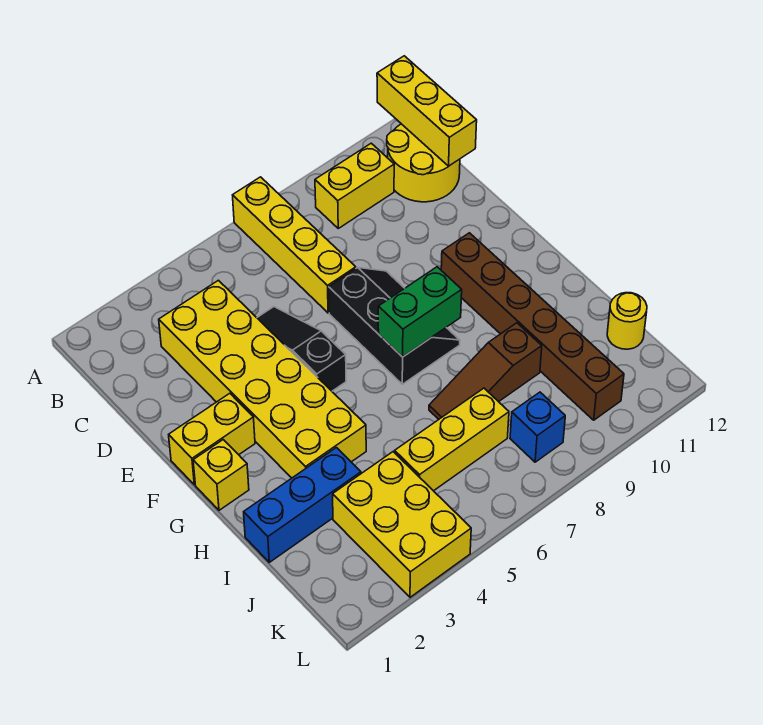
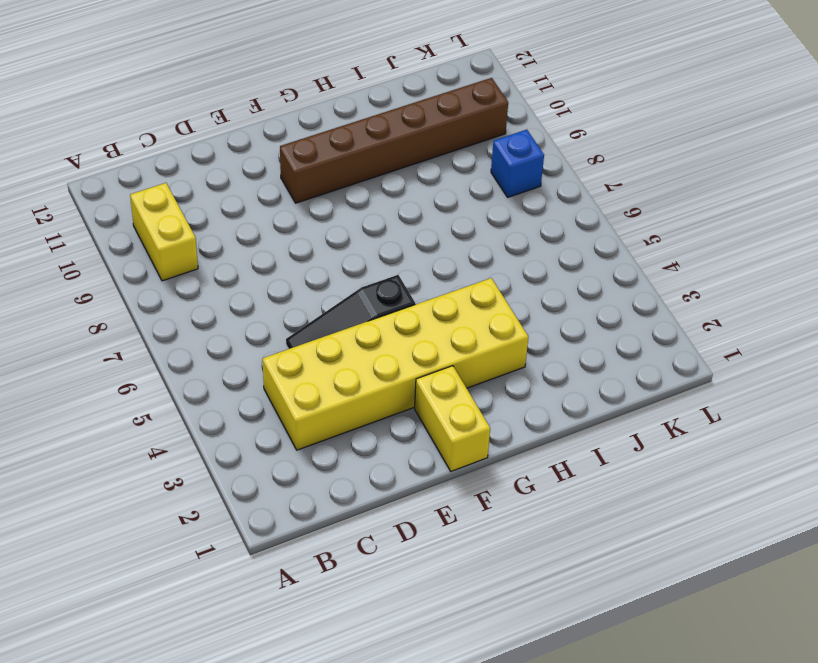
none -> yellow 1x4 brick [233,177,356,313]
none -> yellow 2x2 round brick [387,124,460,202]
none -> black 2x3 slope [329,268,460,384]

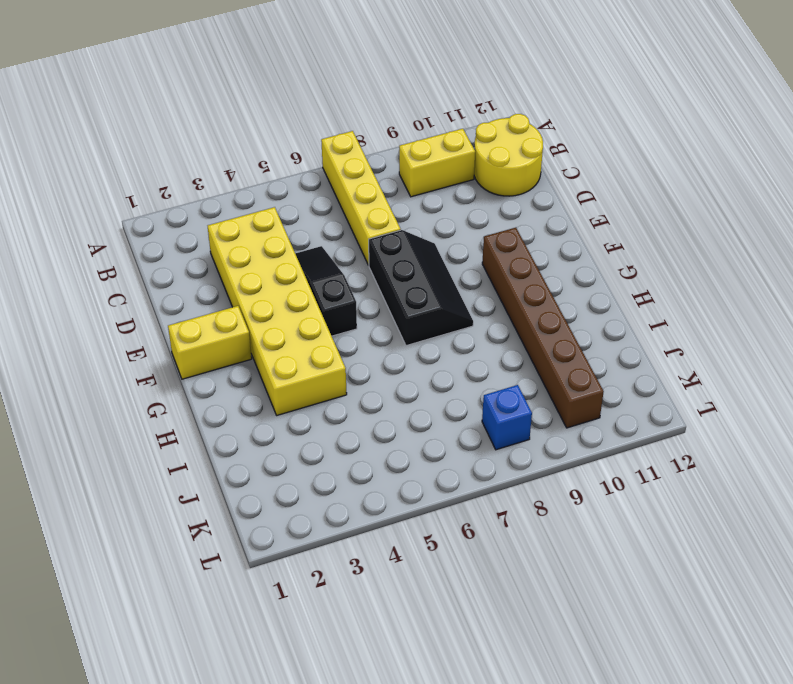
none -> yellow 1x1 brick [193,440,249,510]
none -> blue 1x3 brick [244,448,361,562]
none -> brown 1x3 slope [429,323,542,419]

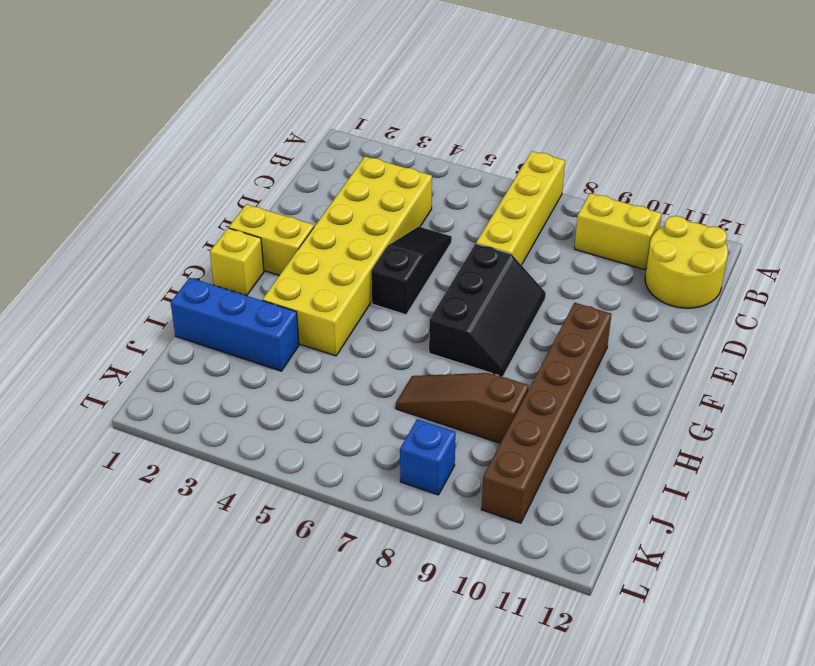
none -> yellow 2x3 brick [333,452,471,597]
none -> yellow 1x3 brick [395,388,509,491]
none -> yellow 1x1 round brick [607,293,647,349]

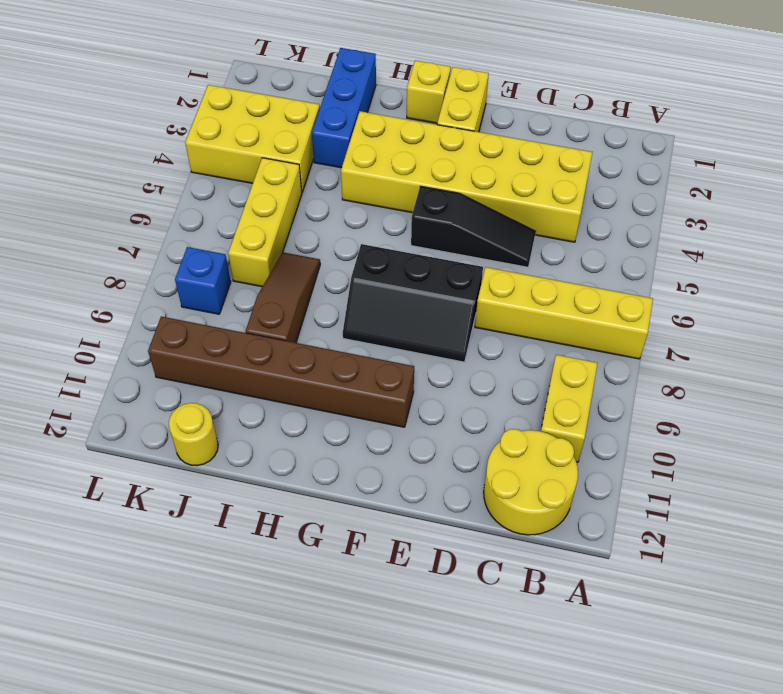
none -> yellow 1x3 brick [377,56,477,166]
none -> green 1x2 brick [378,267,462,357]

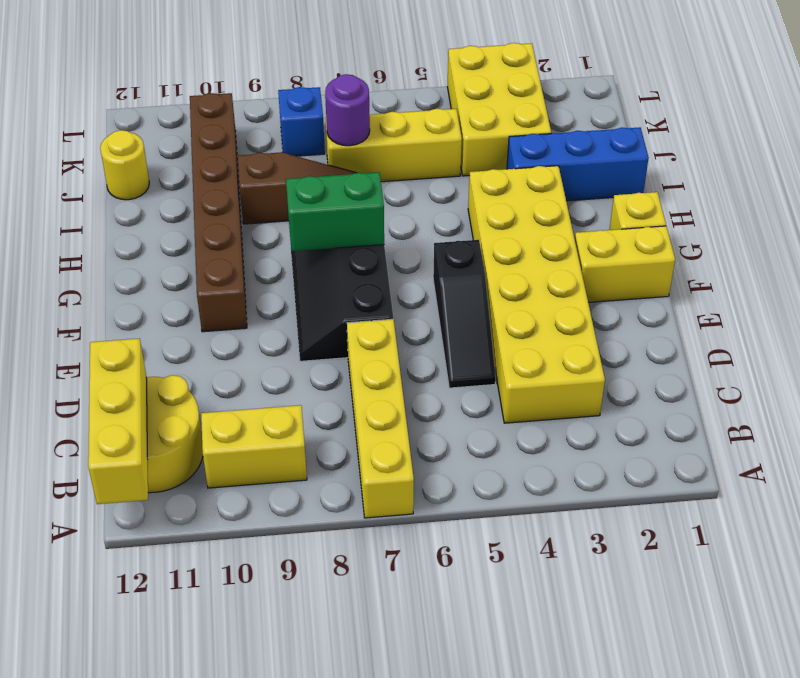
purple 1x1 round brick [325,74,370,146] -> none

